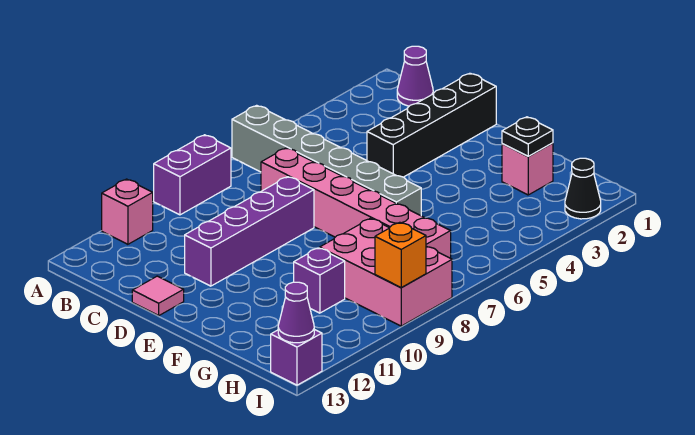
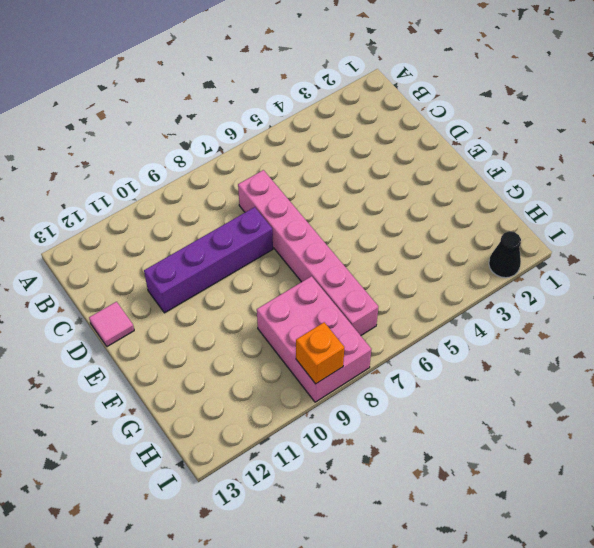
none -> grey 1x6 brick [232,105,421,216]
none -> purple 1x2 brick [154,135,231,215]
none -> pink 1x1 brick [102,179,153,244]

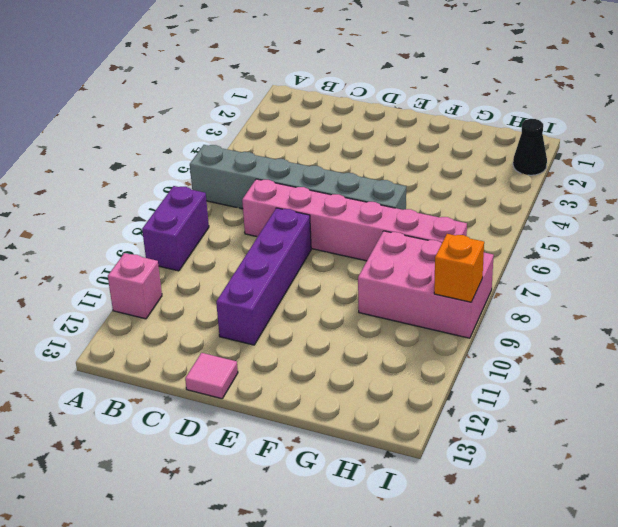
none -> purple 1x1 cone [397,46,433,106]
none -> black 1x4 brick [367,73,496,177]
none -> pink 1x1 brick [502,143,553,195]

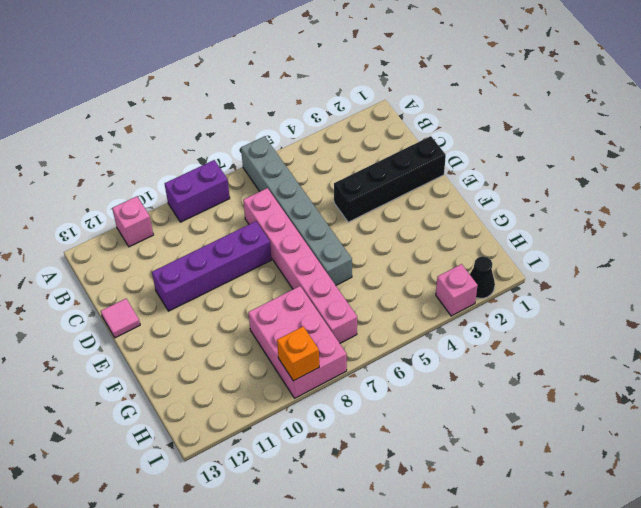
pink 1x1 brick [436,264,478,316] -> pink 1x1 brick moved to [502,143,553,195]
none -> purple 1x1 cone [397,46,433,106]
none -> purple 1x1 brick [294,248,345,313]
none -> purple 1x1 brick [271,329,322,385]

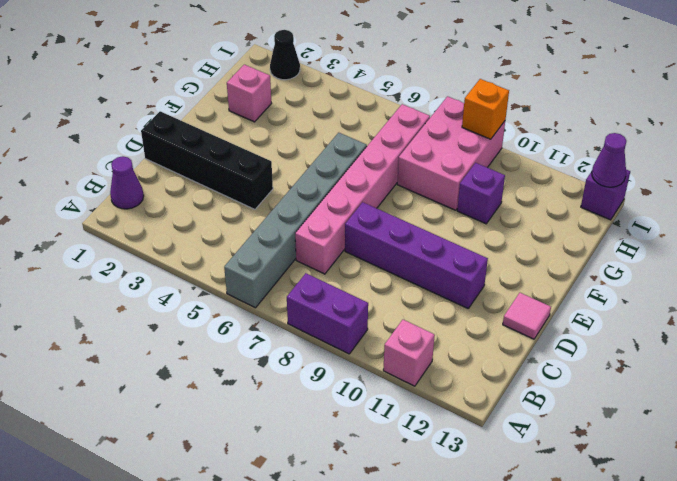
none -> black 1x1 plate [502,117,553,156]

